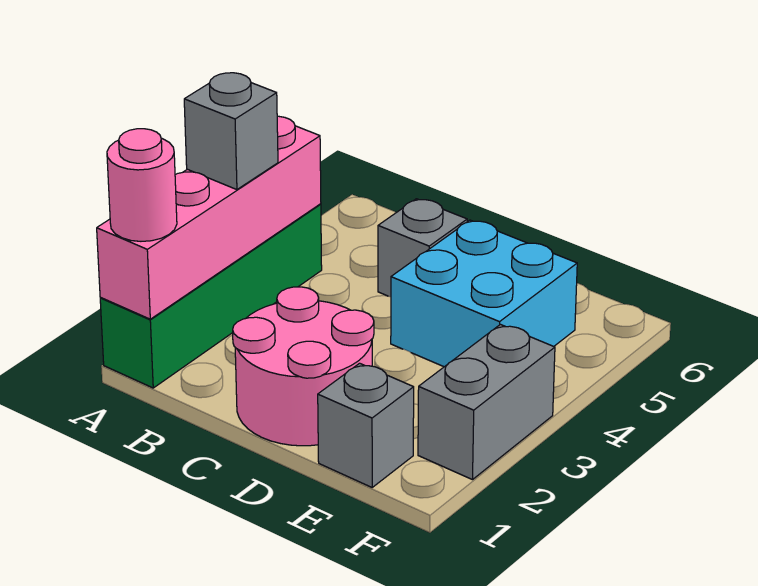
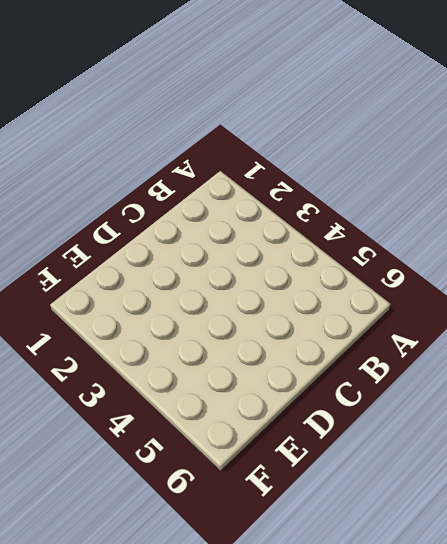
none -> green 1x4 brick [100,204,322,388]
none -> pink 2x2 round brick [233,287,374,446]

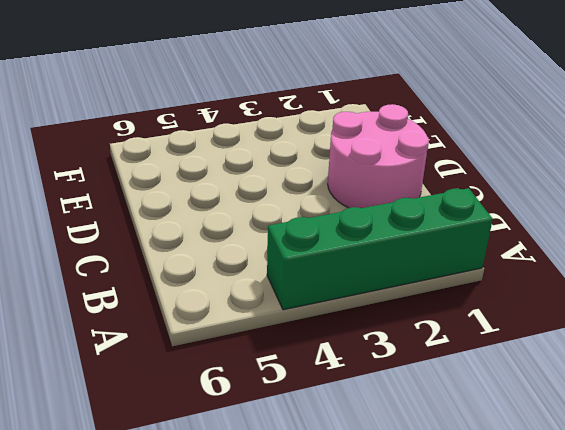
none -> grey 1x1 brick [378,199,467,297]
none -> cyan 2x2 brick [391,220,577,367]

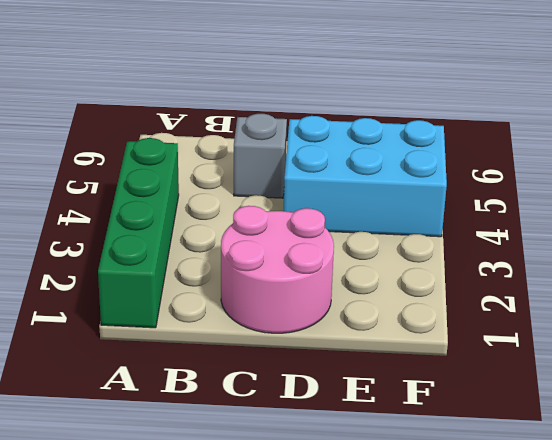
cyan 2x3 brick [284,116,447,237] -> cyan 2x2 brick [391,220,577,367]
none -> grey 1x1 brick [318,363,414,487]
none -> grey 1x2 brick [418,325,555,480]

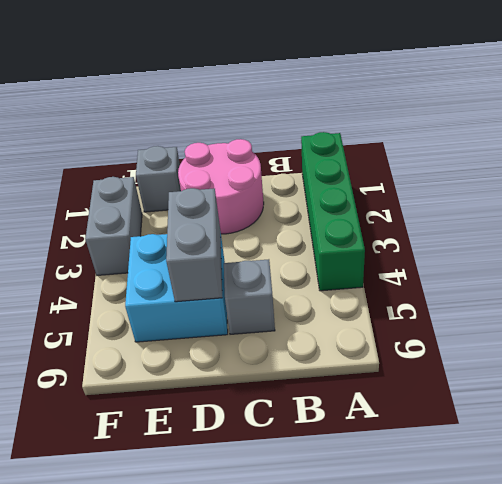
grey 1x2 brick [166,188,222,302] -> none
none -> pink 1x4 brick [97,116,321,319]
none -> pink 1x1 round brick [107,129,177,241]

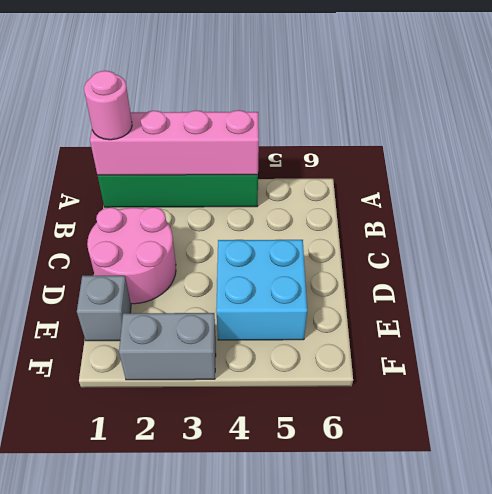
none -> grey 1x1 brick [378,199,467,297]
none -> grey 1x1 brick [184,73,278,190]

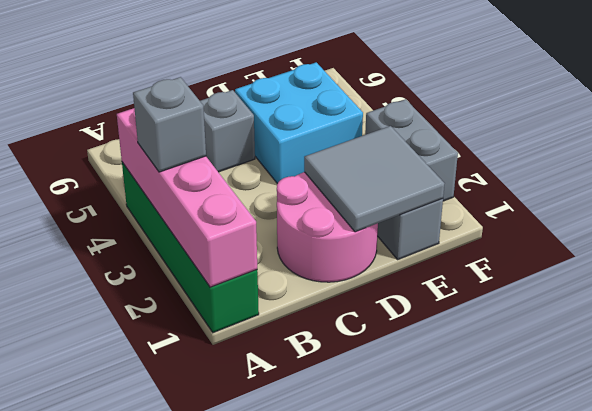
grey 2x2 tile [304,126,445,232] -> none
none -> pink 1x1 round brick [107,129,177,241]

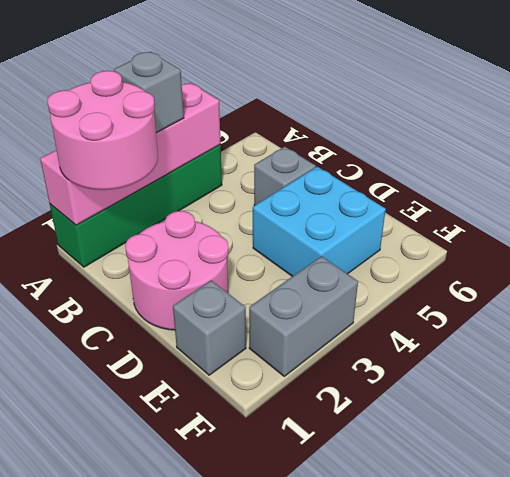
pink 2x2 round brick [47,71,158,190] -> pink 1x1 round brick [107,129,177,241]

